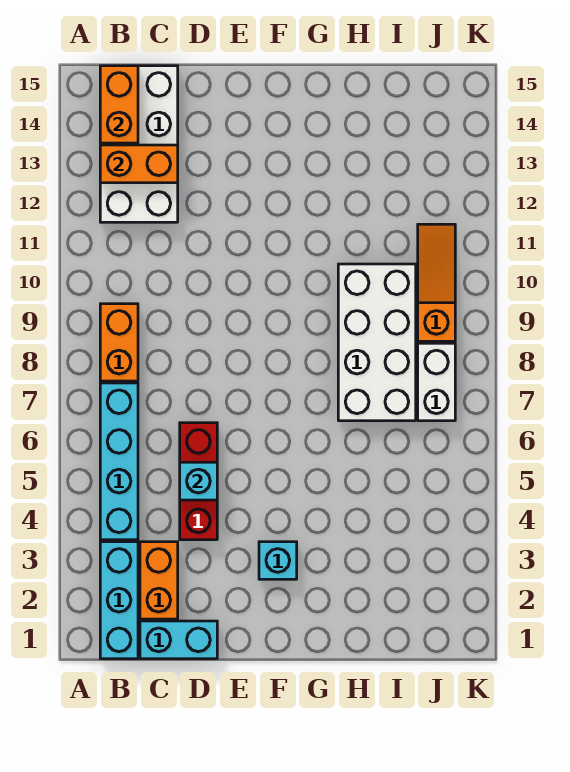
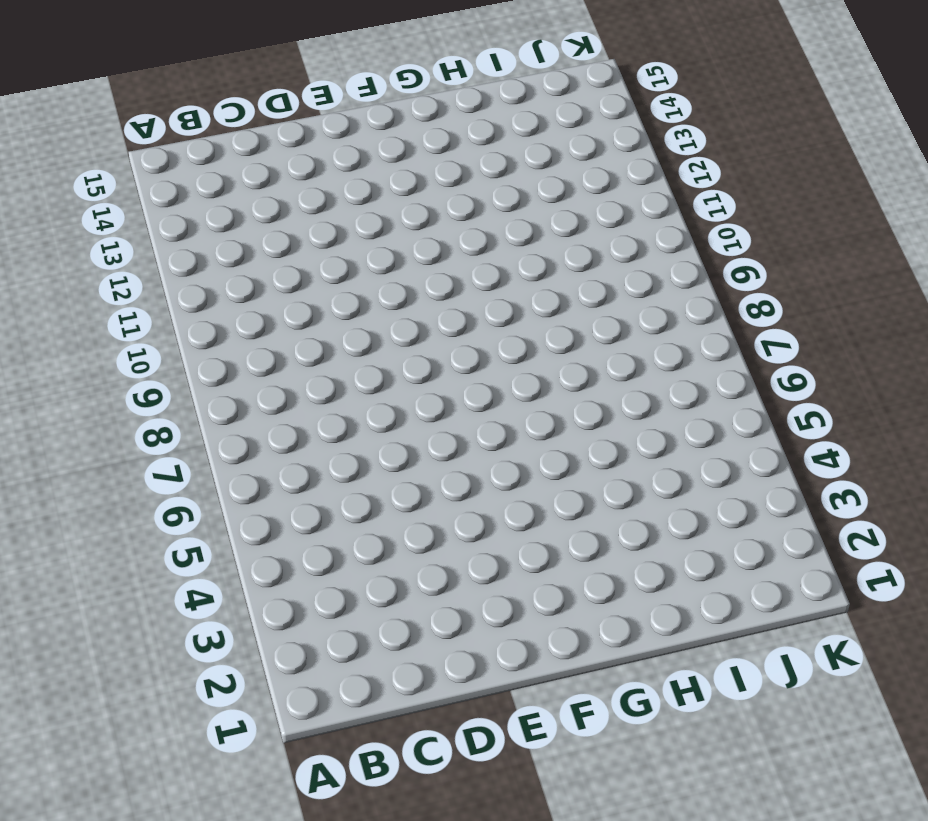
none -> cyan 1x3 brick [100,542,138,659]
none -> cyan 1x4 brick [100,383,138,540]
none -> orange 1x2 brick [100,304,138,381]

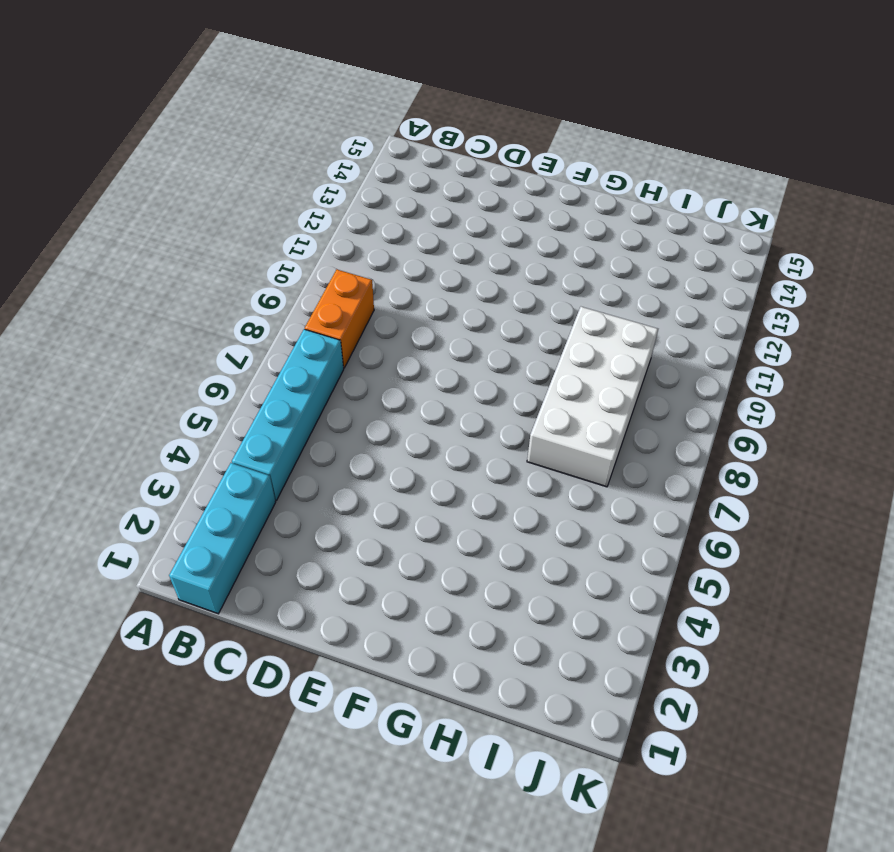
none -> white 2x4 brick [100,66,178,222]
none -> cyan 1x2 brick [140,621,217,659]
none -> orange 1x2 brick [140,542,178,619]

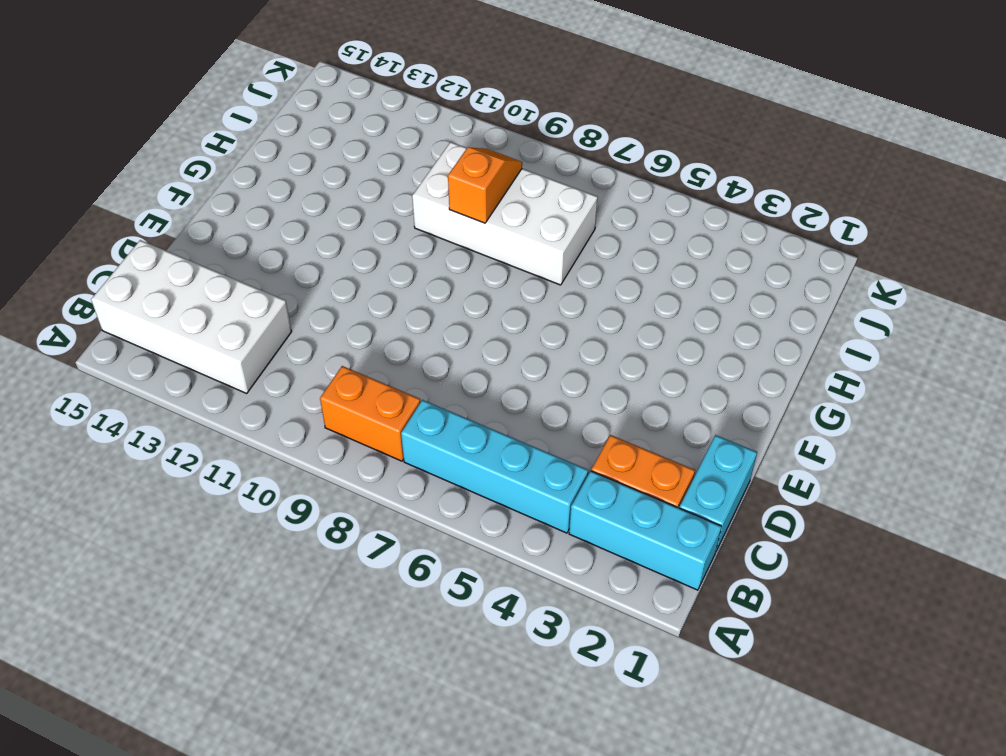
orange 1x2 slope [448,148,522,223] -> none
none -> red 1x3 brick [180,423,217,540]
none -> cyan 1x1 brick [259,542,297,579]
none -> white 1x2 brick [418,343,455,421]

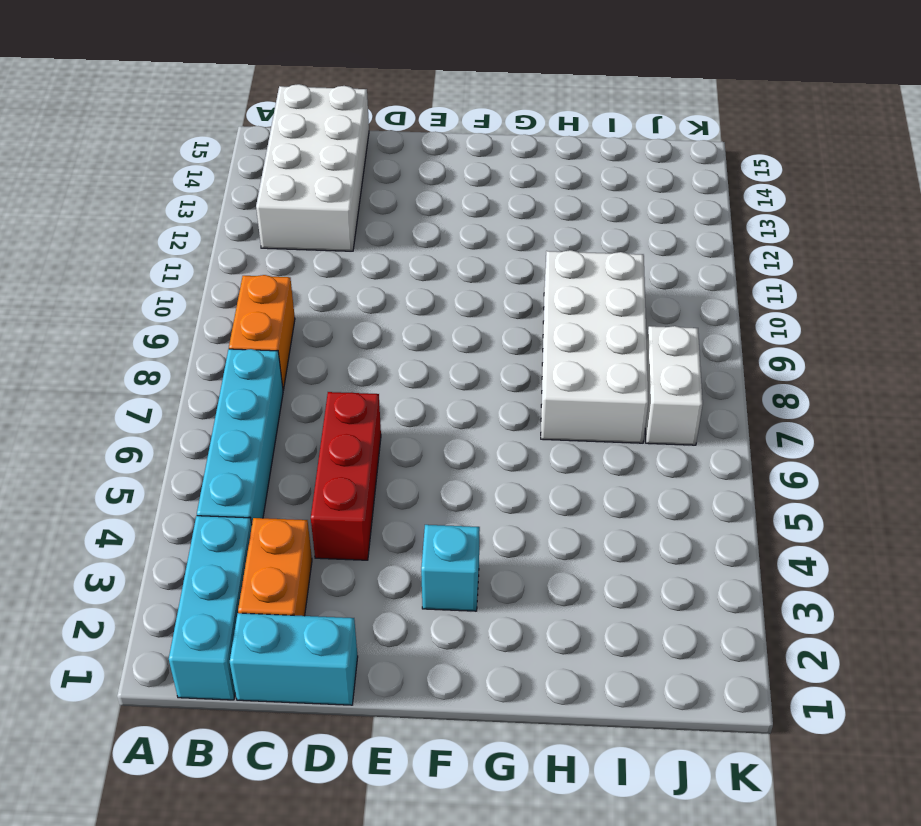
none -> orange 1x3 slope [418,224,455,341]
none -> orange 1x2 brick [100,145,178,183]
none -> orange 1x2 brick [100,66,138,143]

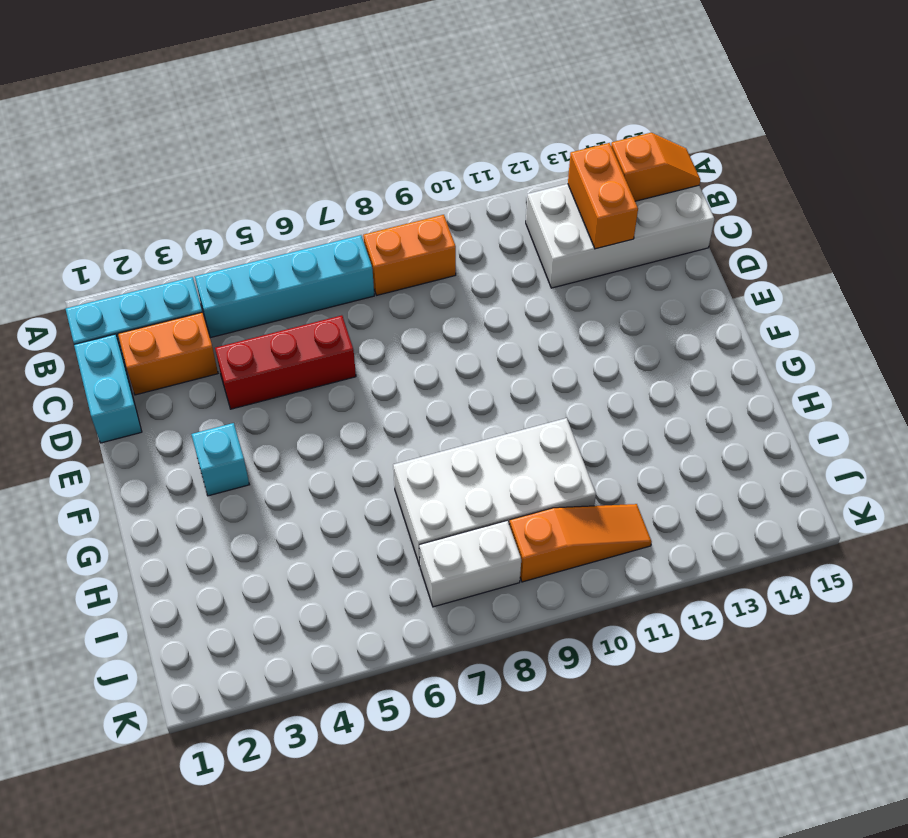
orange 1x2 slope [611,133,700,201] -> orange 1x2 brick [100,66,138,143]
none -> cyan 1x1 brick [180,462,217,500]

